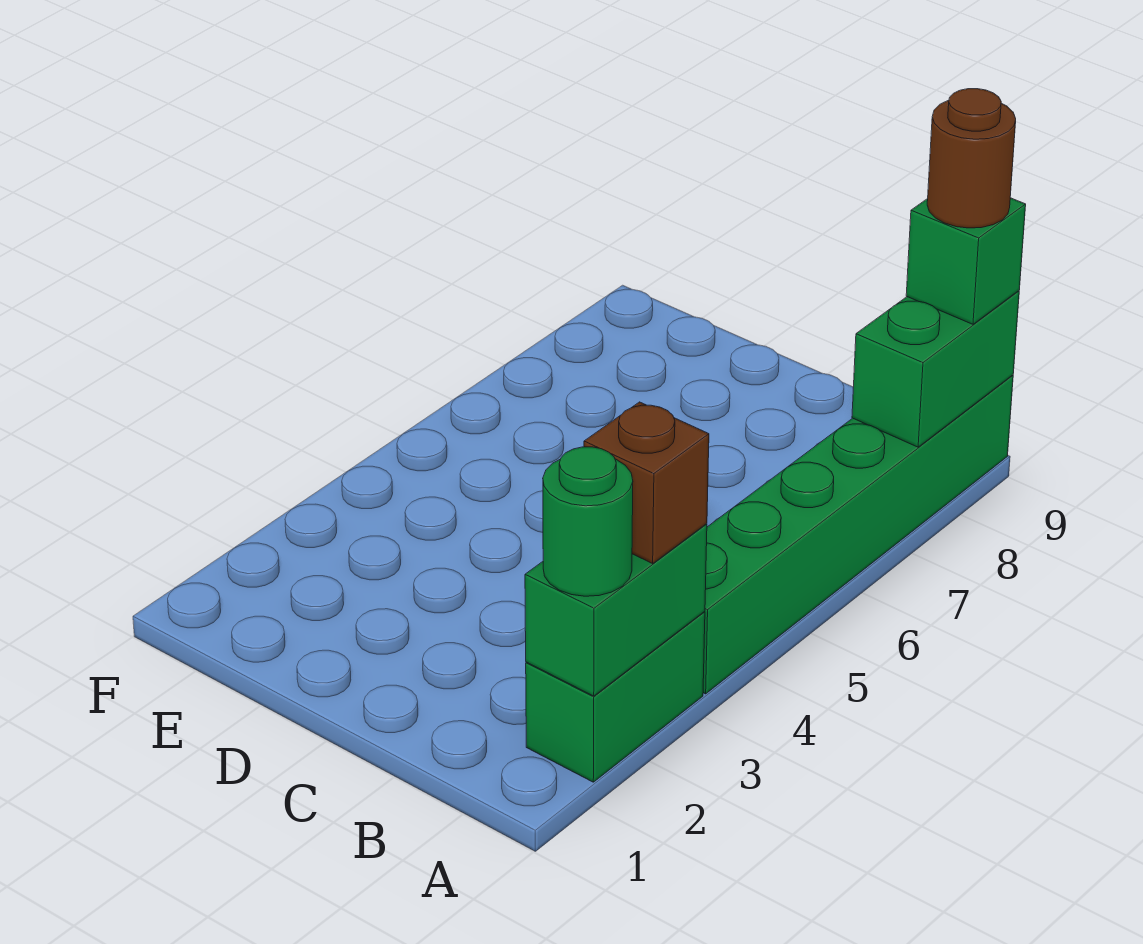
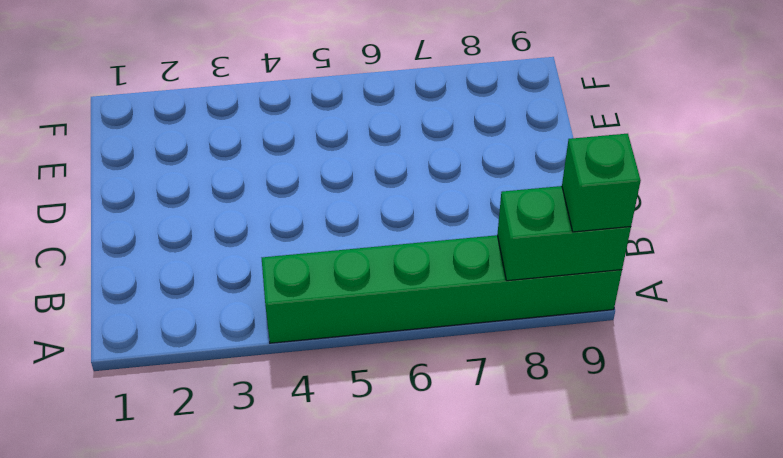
none -> green 1x2 brick [526,612,705,782]
none -> green 1x2 brick [525,524,707,696]

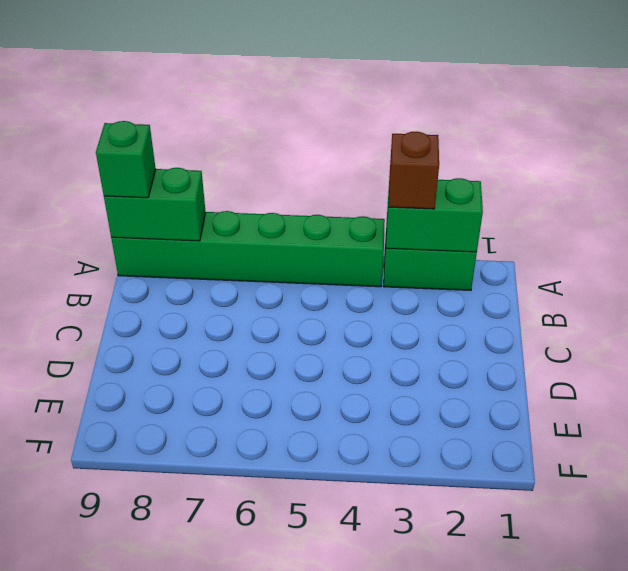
none -> green 1x1 round brick [543,447,633,596]
none -> brown 1x1 round brick [927,89,1016,228]

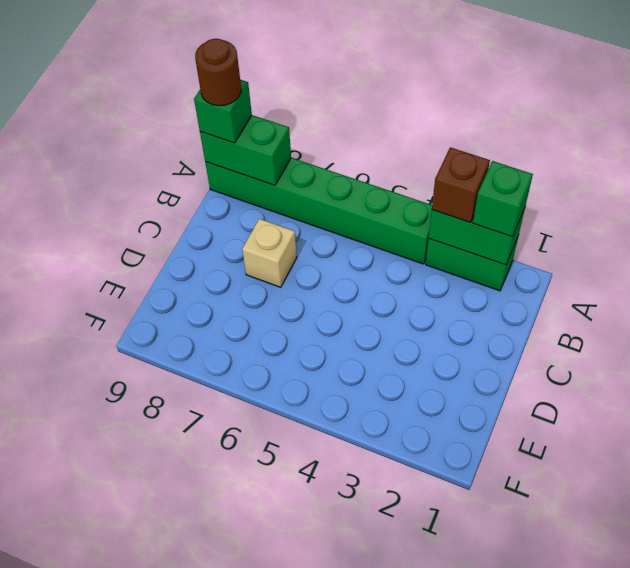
green 1x1 brick [473,161,533,237] -> green 1x1 round brick [543,447,633,596]
tan 1x1 brick [242,219,297,287] -> none

